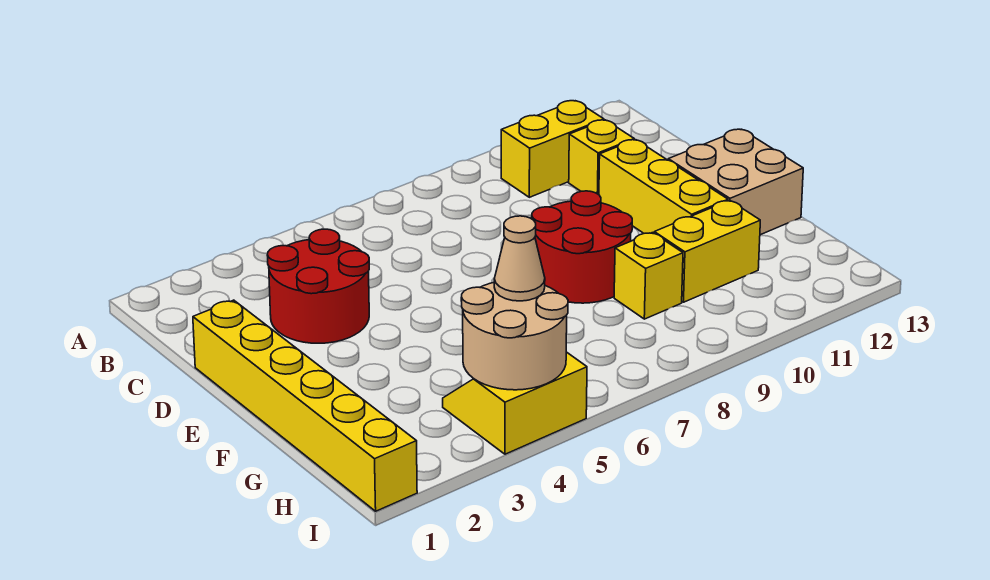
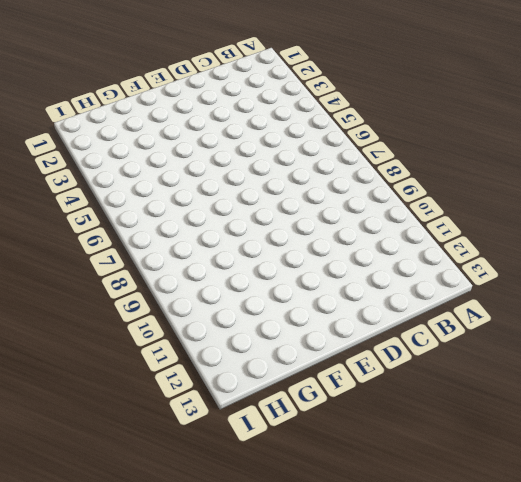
none -> yellow 1x2 brick [501,101,604,197]
none -> red 2x2 round brick [267,229,369,343]
none -> yellow 1x1 brick [569,120,634,195]

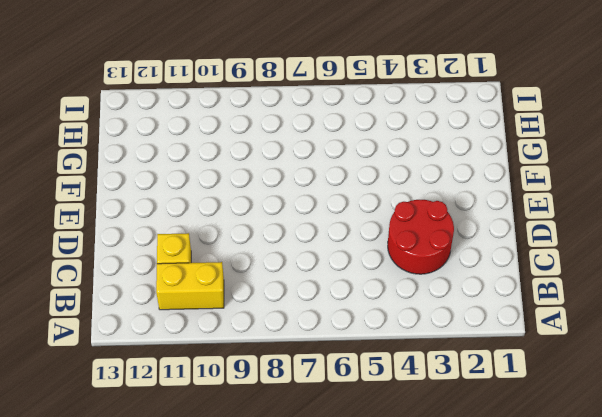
none -> yellow 1x6 brick [193,300,417,511]
none -> yellow 1x3 brick [599,140,728,233]
none -> red 2x2 round brick [532,191,632,303]

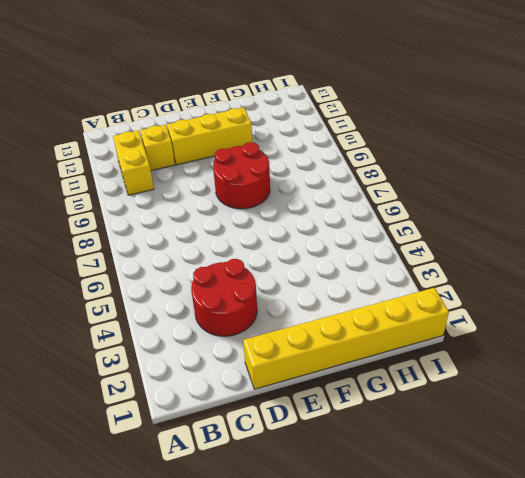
none -> tan 2x2 brick [668,129,803,235]
none -> yellow 1x1 brick [614,233,683,319]
none -> yellow 1x2 brick [654,200,760,302]

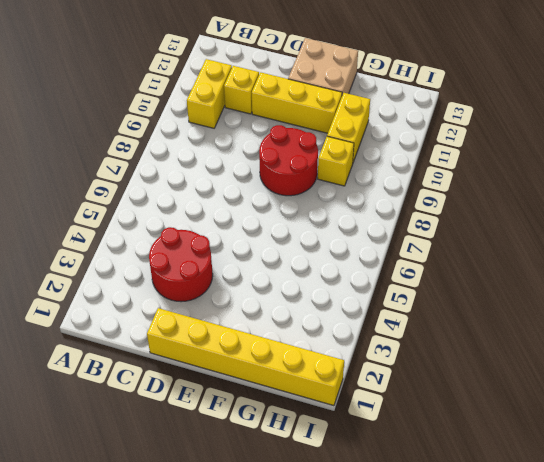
none -> yellow 2x2 slope [443,352,587,454]
none -> tan 2x2 round brick [461,283,568,390]
none -> tan 1x1 cone [494,216,545,301]

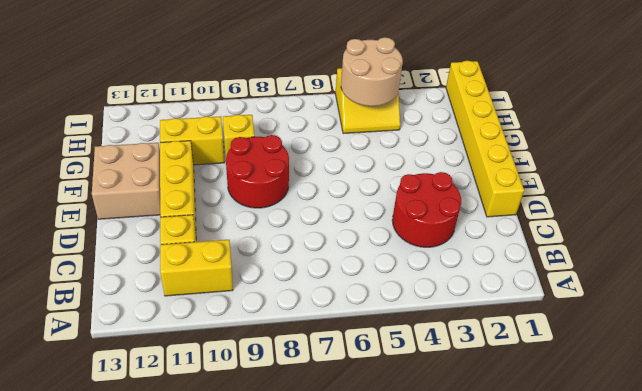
none -> tan 1x1 cone [494,216,545,301]

